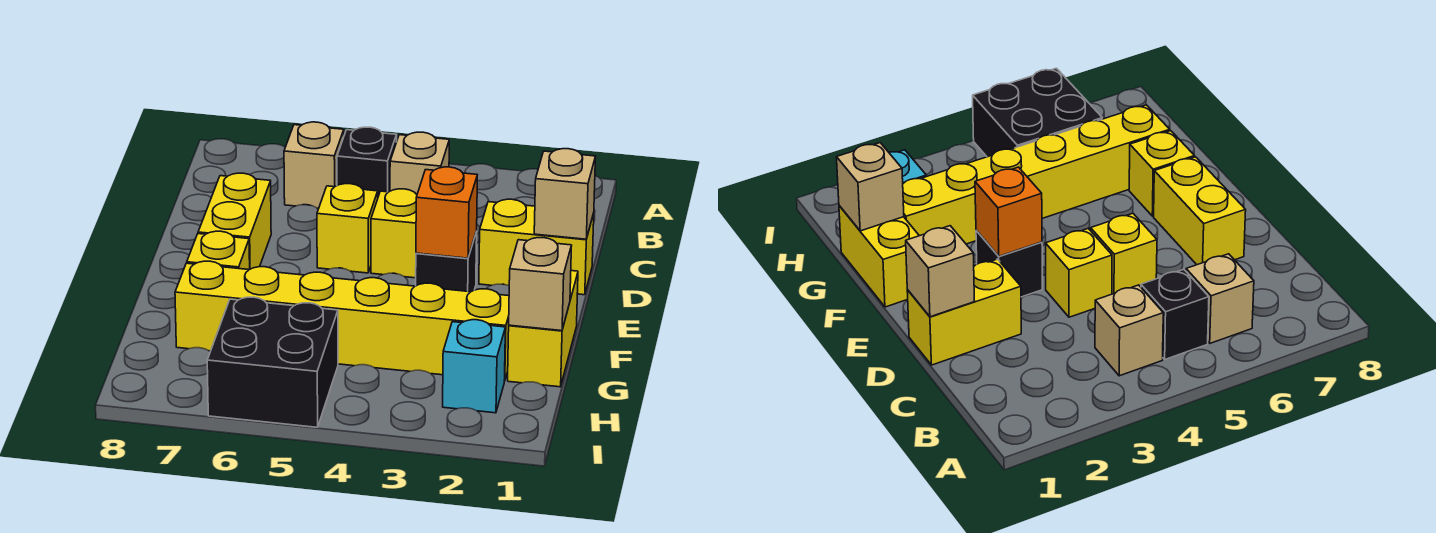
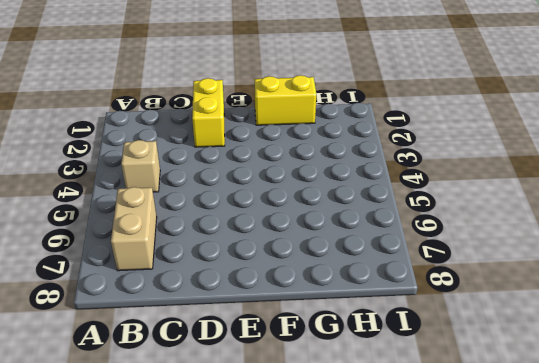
tan 1x2 brick [111,187,157,271] -> tan 1x1 brick [284,122,344,208]
none -> black 1x1 brick [337,127,397,196]
none -> yellow 1x1 brick [371,189,417,278]
none -> yellow 1x1 brick [317,184,378,273]

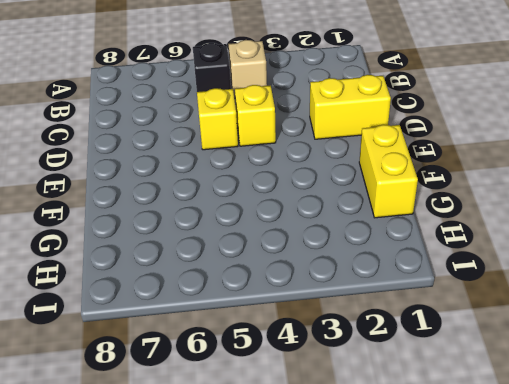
none -> tan 1x1 brick [284,122,344,208]
none -> yellow 1x2 brick [198,173,271,269]
none -> black 1x1 brick [416,231,477,292]

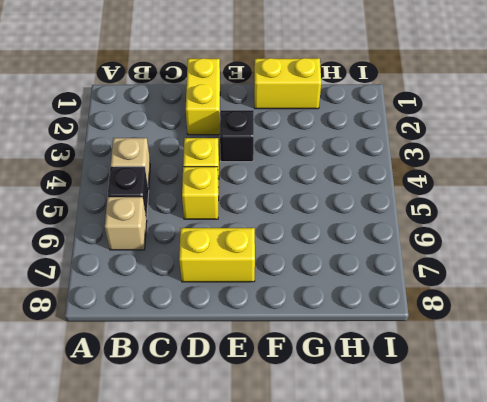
none -> yellow 1x1 brick [187,231,250,270]
none -> yellow 1x6 brick [175,261,509,381]
none -> cyan 1x1 brick [443,320,505,413]

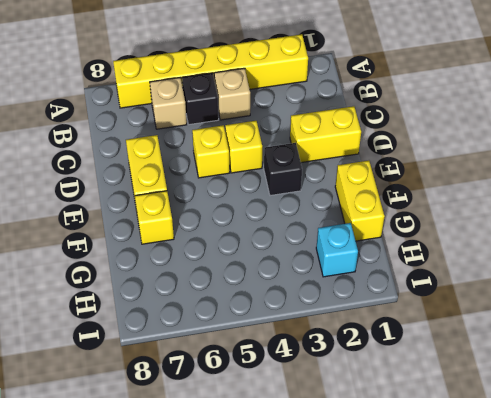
yellow 1x6 brick [113,34,308,108] -> yellow 1x6 brick moved to [175,261,509,381]
none -> black 2x2 brick [207,297,338,427]
none -> tan 1x1 brick [534,149,596,239]
none -> orange 1x1 brick [416,167,477,258]

